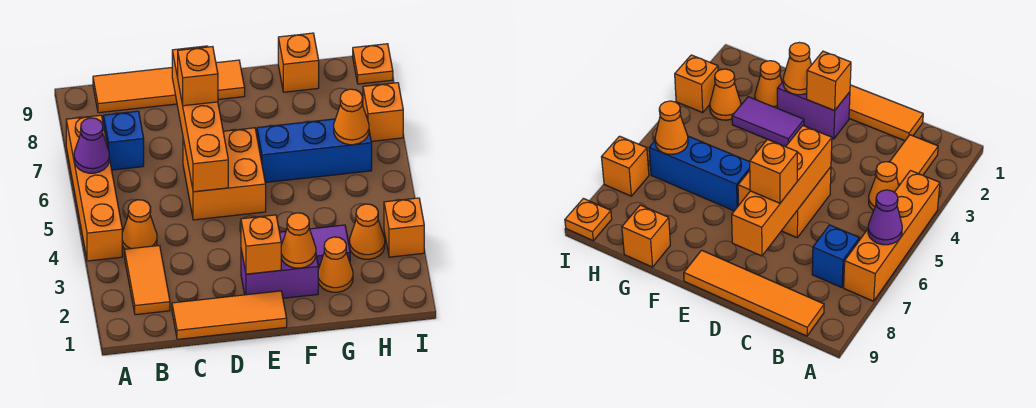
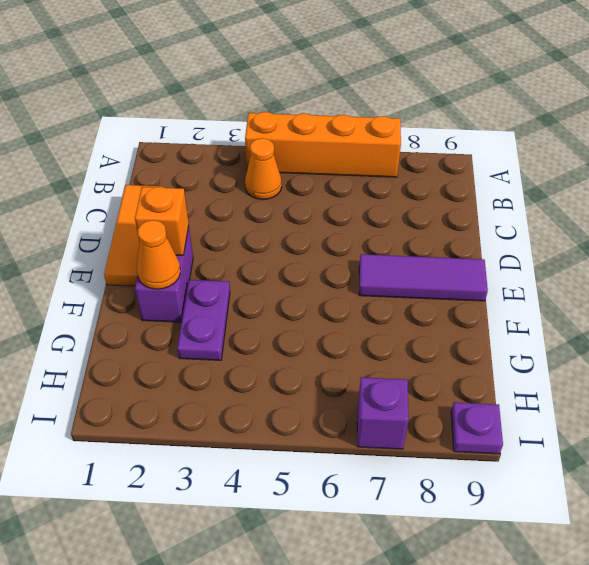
purple 1x3 tile [359,254,488,301] -> orange 1x4 tile [93,60,245,113]
purple 1x2 plate [177,280,230,360] -> purple 1x2 tile [280,225,350,265]
purple 1x1 brick [357,377,409,449] -> orange 1x1 brick [363,83,403,141]
purple 1x1 plate [451,402,503,454] -> orange 1x1 plate [353,44,393,84]
none -> orange 1x2 tile [124,245,170,315]
none -> blue 1x1 brick [103,111,144,170]
none -> orange 2x2 brick [183,128,266,220]

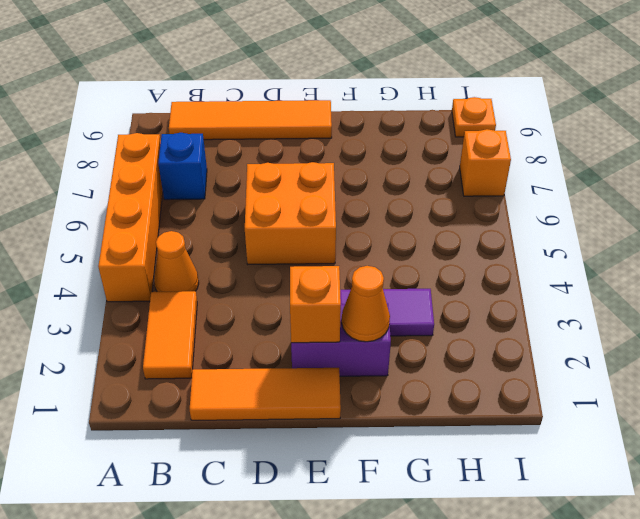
none -> blue 1x3 brick [257,119,372,183]
none -> orange 1x1 cone [318,237,353,292]
none -> orange 1x1 brick [278,33,319,92]

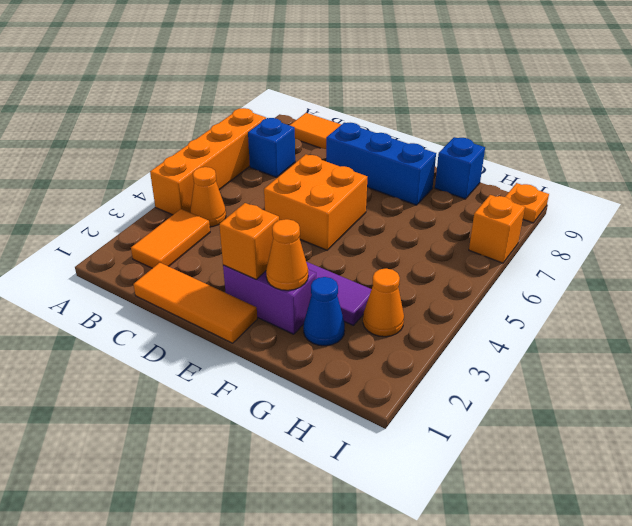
blue 1x3 brick [326,123,436,205] -> blue 1x3 brick moved to [257,119,372,183]
blue 1x1 cone [303,277,345,346] -> orange 1x1 cone [318,237,353,292]
blue 1x1 brick [435,137,485,199] -> orange 1x1 brick [278,33,319,92]
none -> orange 1x1 brick [384,198,424,257]
none -> purple 1x1 cone [74,118,109,173]
none -> orange 1x4 brick [172,46,228,192]

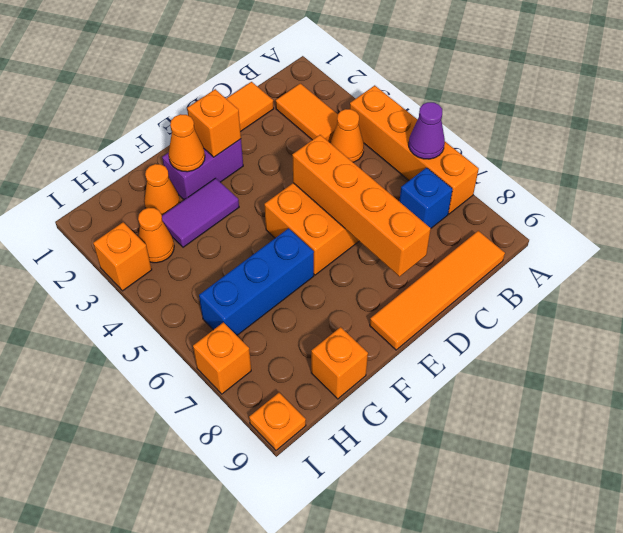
none -> orange 1x1 cone [334,89,369,145]
none -> orange 1x1 brick [178,47,218,106]

